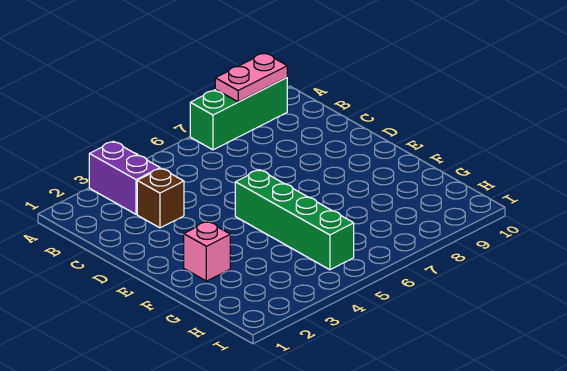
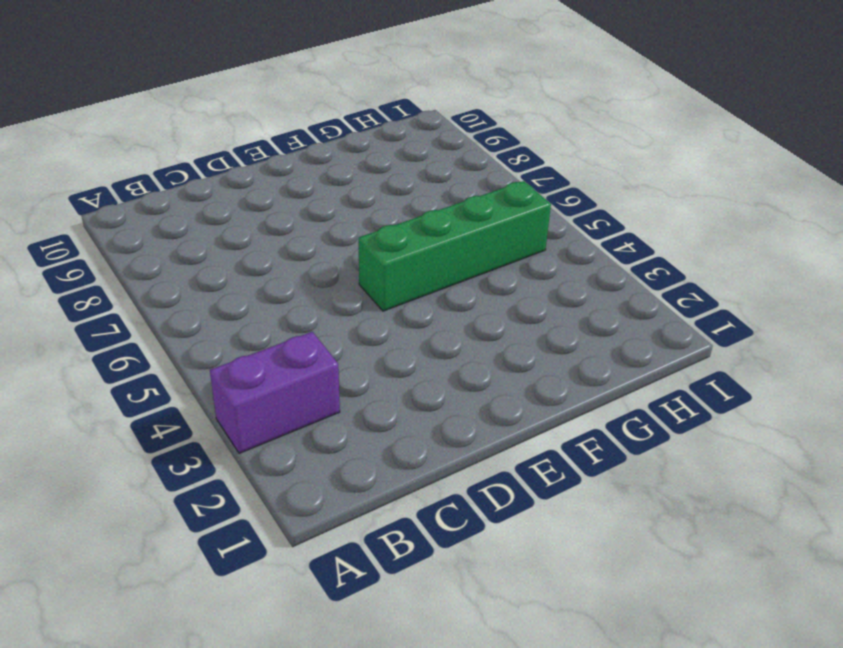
none -> green 1x3 brick [190,78,287,150]
none -> brown 1x1 brick [137,168,184,228]

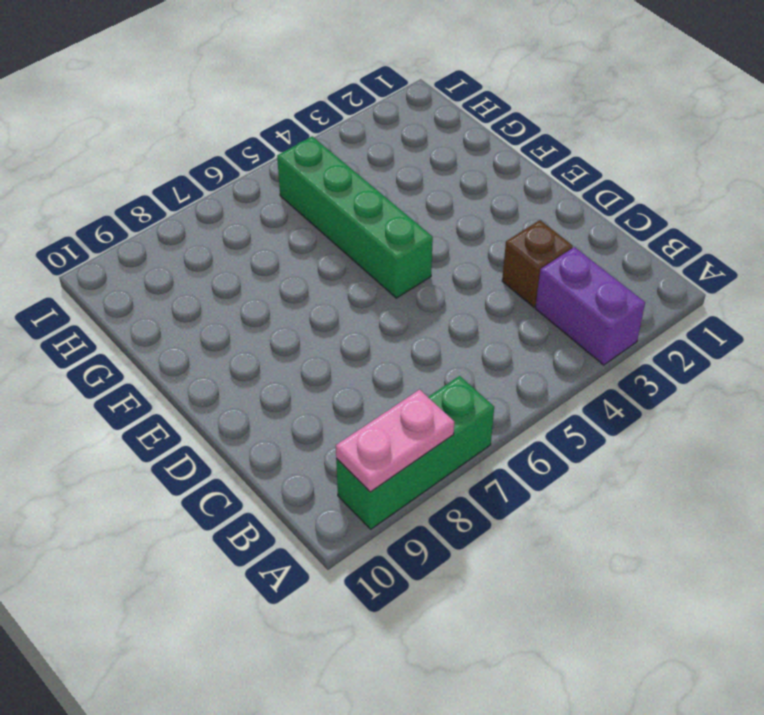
none -> pink 1x1 brick [184,222,230,281]

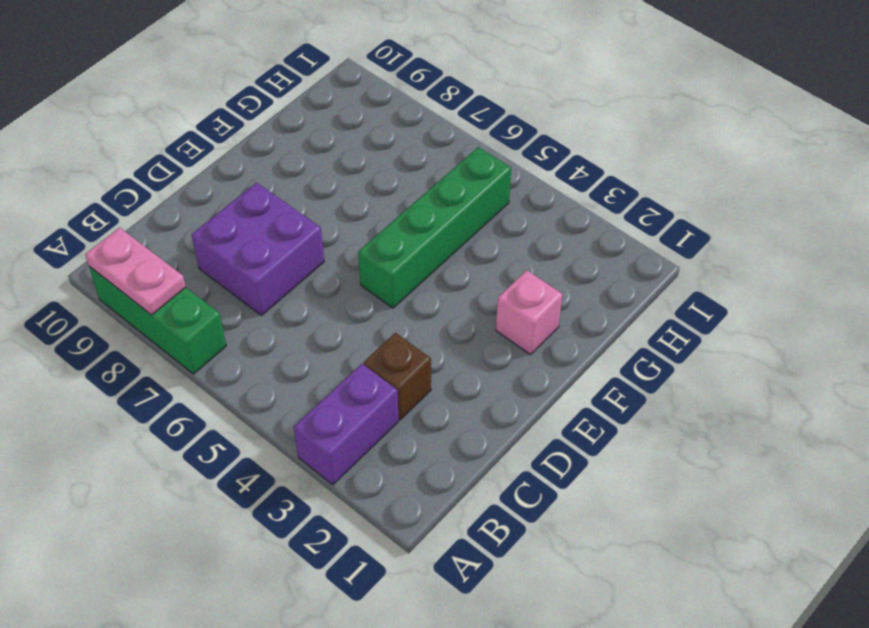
purple 2x2 brick [192,183,324,315] -> none

